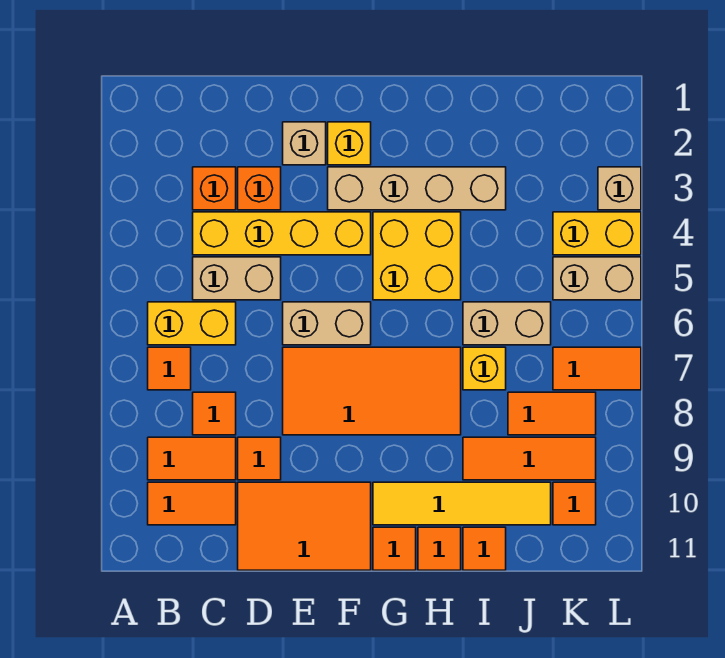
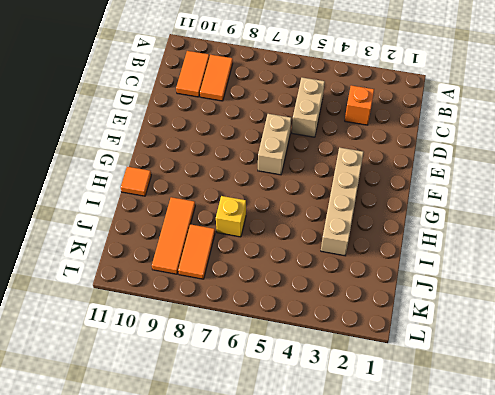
none -> yellow 1x2 brick [148,302,236,345]
none -> orange 1x1 tile [148,347,191,390]
none -> yellow 1x4 brick [193,212,371,255]
none -> orange 1x1 tile [193,392,236,435]

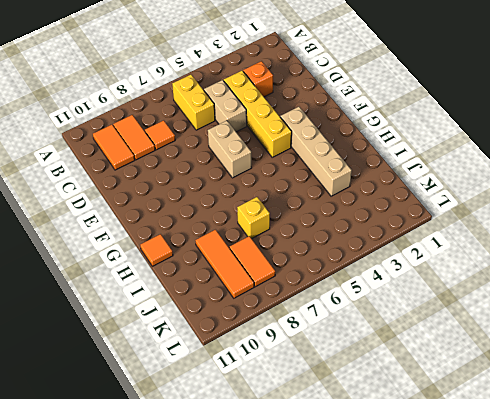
none -> orange 1x1 tile [148,347,191,390]
none -> orange 1x1 brick [238,167,281,210]
none -> orange 1x1 tile [238,437,281,480]
none -> orange 2x3 tile [238,482,371,570]

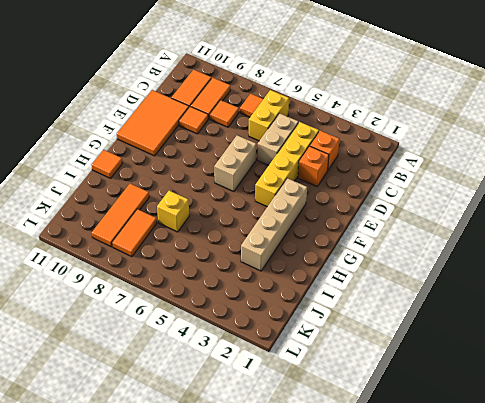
none -> tan 1x1 brick [283,122,326,165]
none -> orange 2x4 tile [283,347,461,435]
none -> yellow 1x1 brick [328,122,371,165]
none -> yellow 2x2 brick [373,212,461,300]

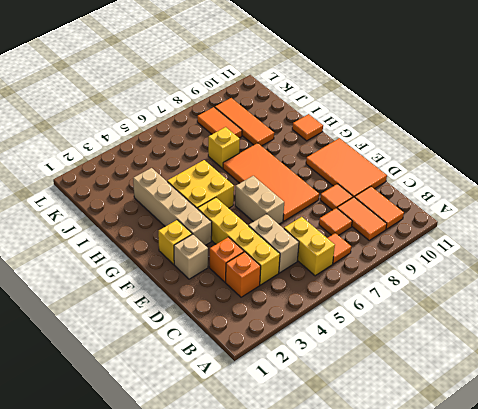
none -> yellow 1x4 tile [373,482,551,525]
none -> orange 1x1 tile [373,527,416,570]
none -> tan 1x2 brick [463,302,551,345]
none -> orange 1x1 tile [463,527,506,570]

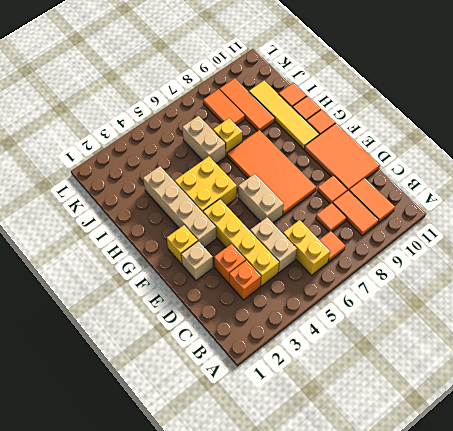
none -> yellow 1x2 brick [553,212,641,255]
none -> tan 1x2 brick [553,257,641,300]
none -> orange 1x2 tile [553,347,641,390]
none -> orange 1x1 tile [553,482,596,525]

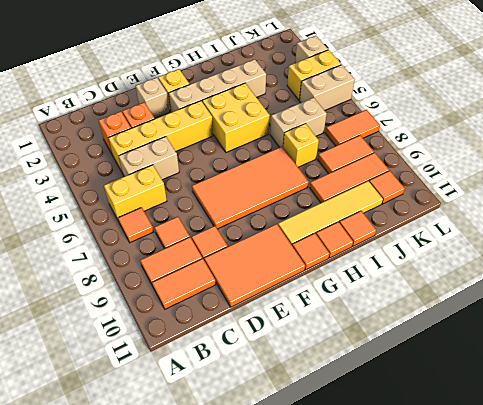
none -> tan 1x2 brick [283,302,371,345]

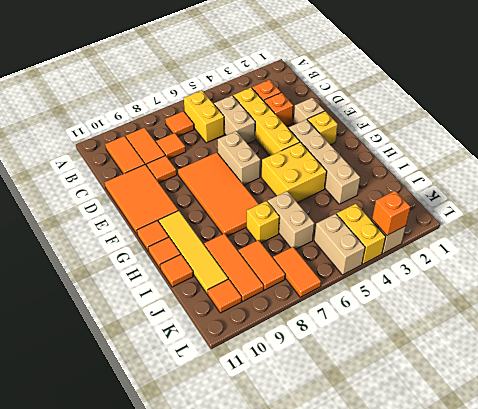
orange 1x1 brick [372,191,411,235] -> none

